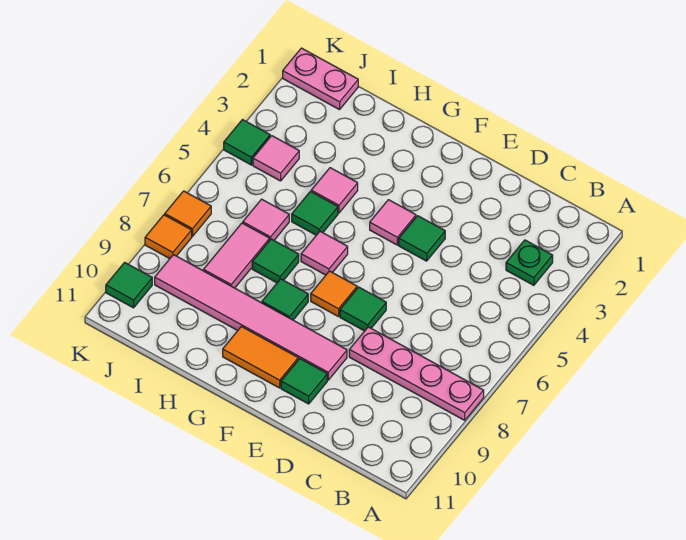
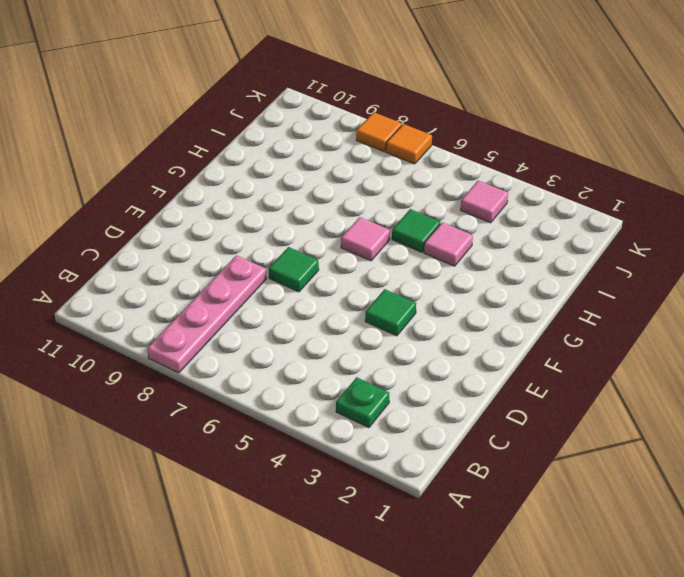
none -> pink 1x6 tile [155,255,347,380]
none -> green 1x1 tile [281,359,327,404]
none -> pink 1x1 tile [370,200,416,245]

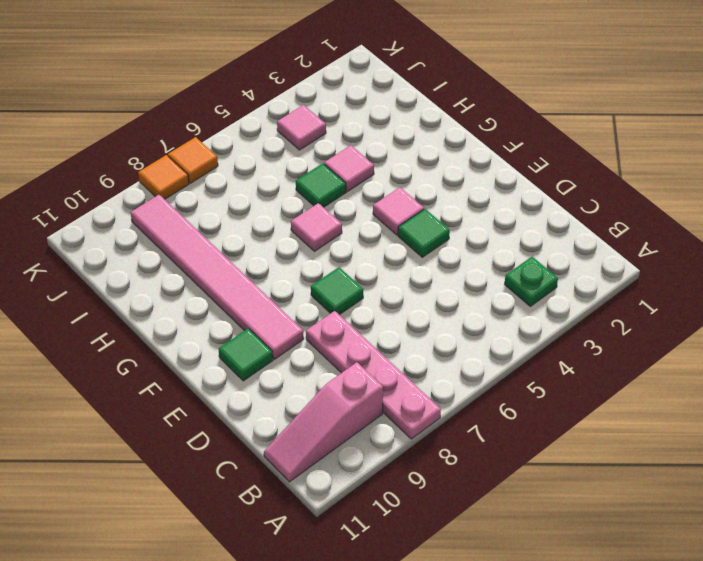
pink 1x3 slope [264,362,383,482] -> none
none -> orange 1x1 tile [311,271,357,317]
none -> orange 1x2 tile [223,326,298,388]
none -> green 1x1 tile [262,279,308,320]

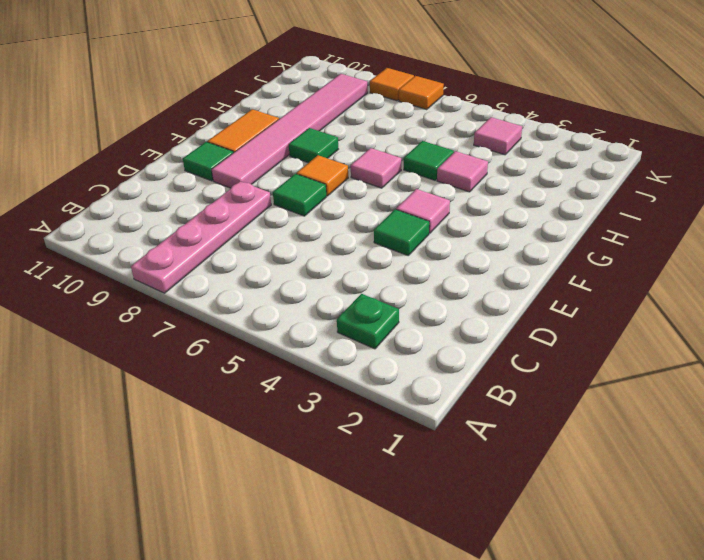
none -> green 1x1 tile [252,239,299,283]
none -> pink 1x1 tile [243,199,289,240]
none -> pink 1x2 tile [203,223,270,288]

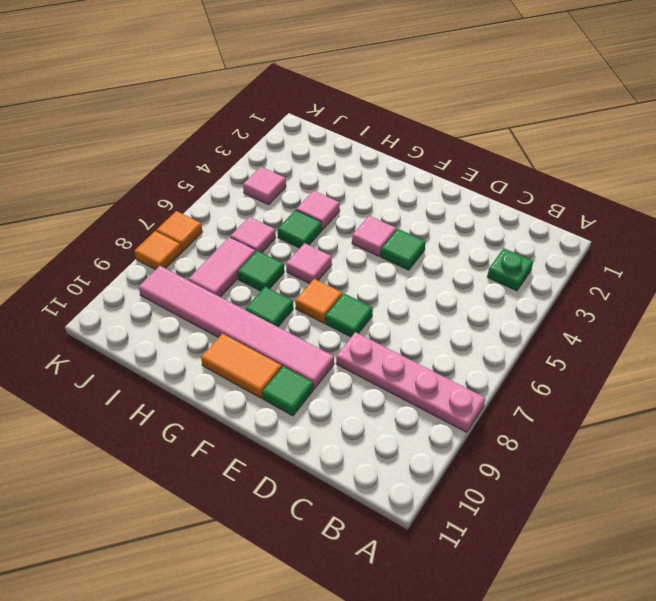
none -> pink 1x2 plate [283,48,358,110]
none -> green 1x1 tile [224,120,270,165]
none -> green 1x1 tile [106,262,152,308]

